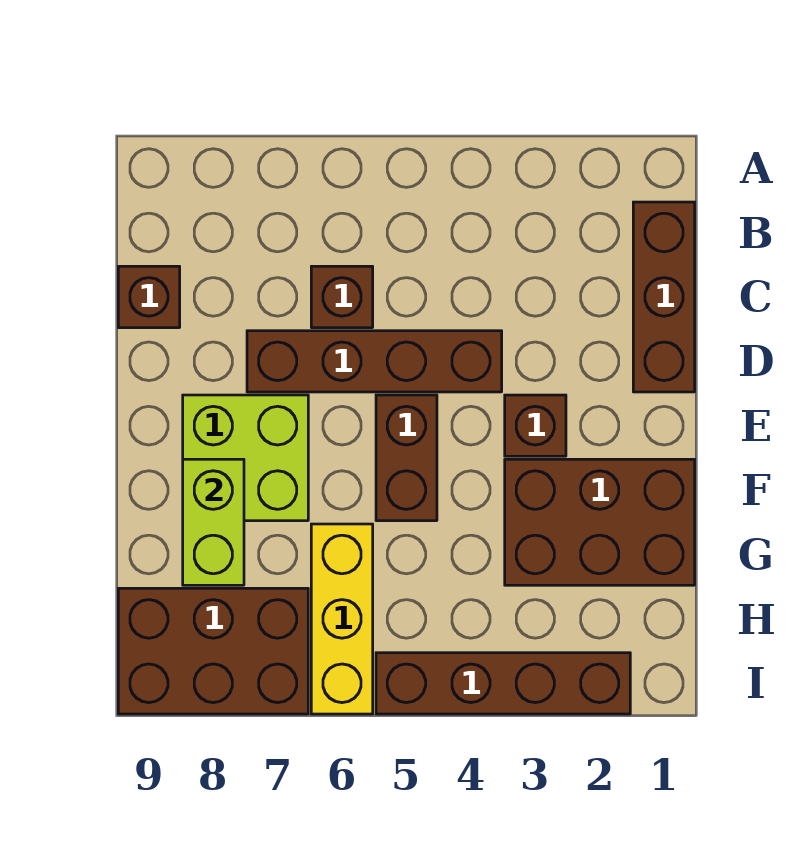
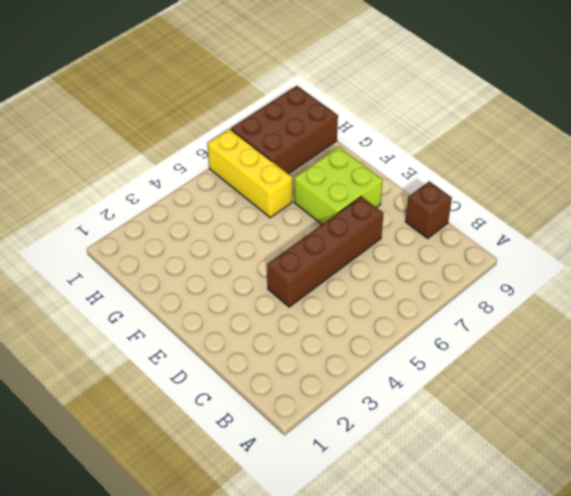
none -> brown 1x3 brick [633,202,695,392]
none -> brown 1x1 brick [311,266,373,328]
none -> brown 1x1 brick [505,395,566,456]

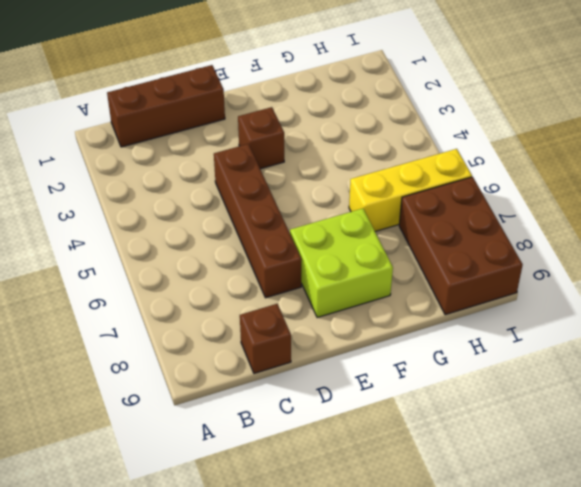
none -> brown 1x1 brick [311,266,373,328]
none -> brown 1x2 brick [376,395,437,521]
none -> brown 2x3 brick [505,459,695,585]

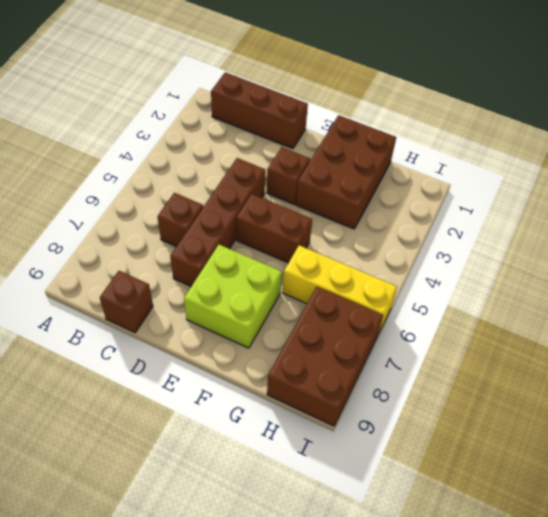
none -> brown 1x4 brick [376,653,630,714]
none -> lime 1x2 brick [183,459,244,585]

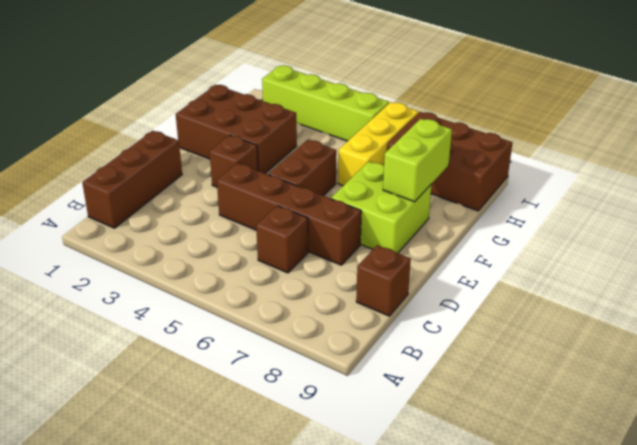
lime 1x4 brick [262,65,389,141] -> brown 1x4 brick [376,653,630,714]

